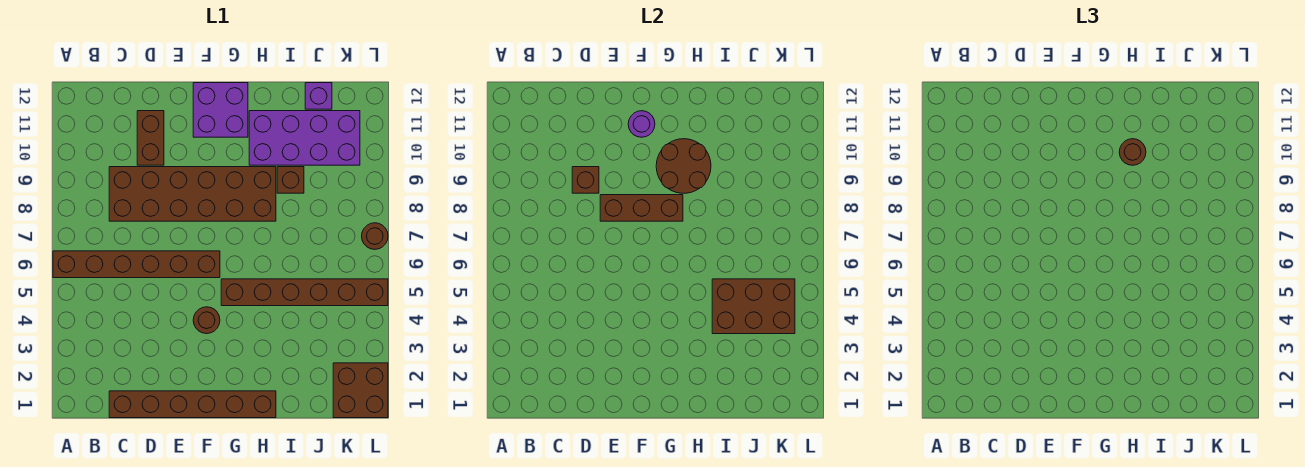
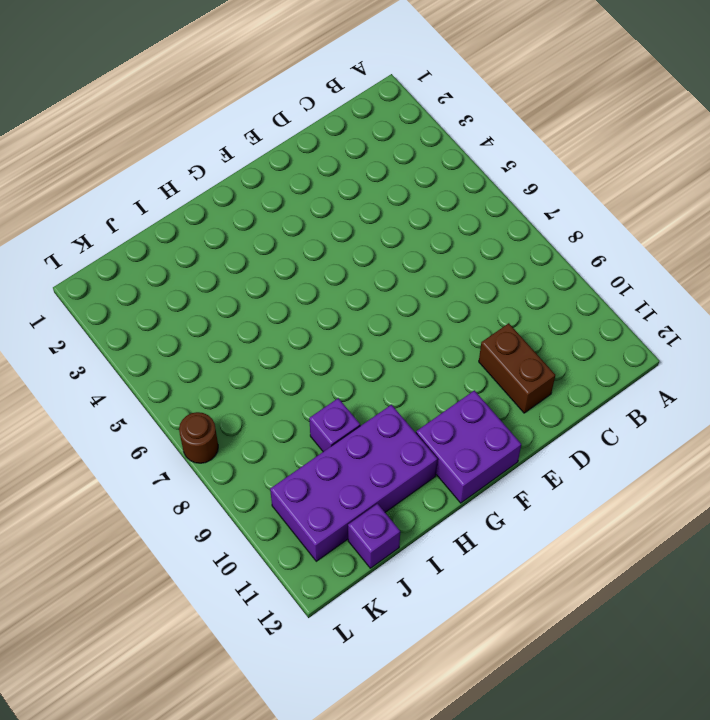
purple 1x1 brick [309,398,360,452] -> brown 1x1 brick [277,167,304,193]
none -> brown 1x6 brick [53,251,220,278]
none -> brown 1x6 brick [109,391,276,418]
none -> brown 2x6 brick [109,167,276,221]

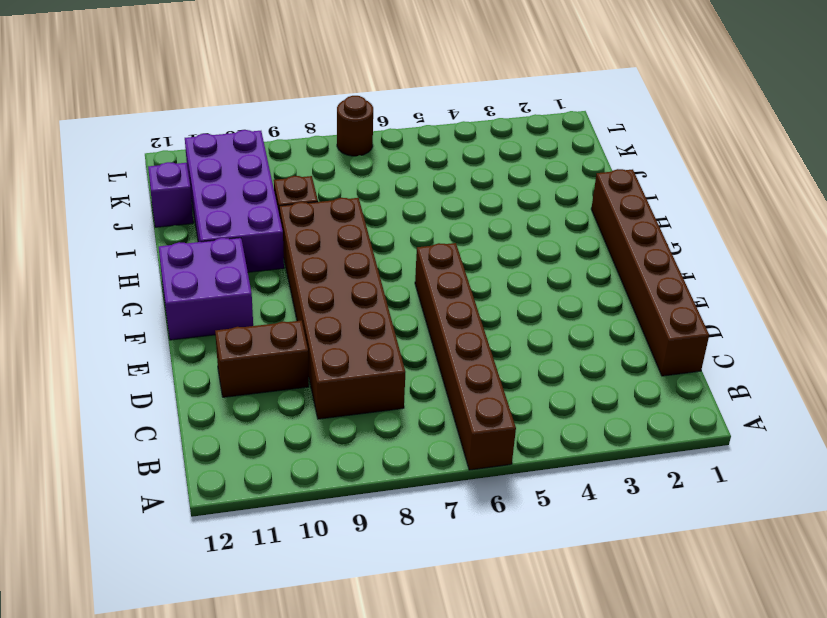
none -> brown 1x1 round brick [193,307,220,334]
none -> brown 1x6 brick [221,279,388,306]
none -> brown 2x2 brick [333,363,388,418]

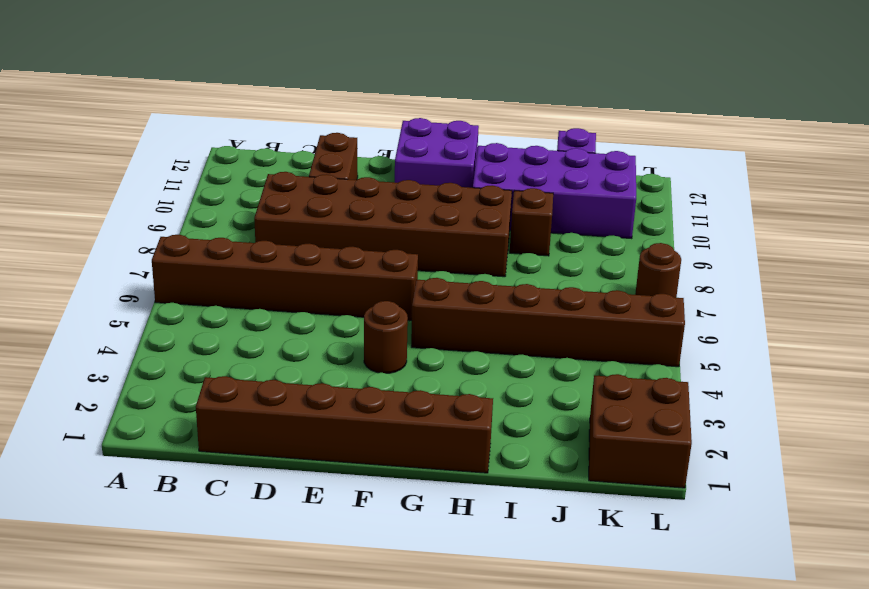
none -> brown 1x1 brick [572,167,599,193]
none -> brown 1x3 brick [600,195,683,221]
none -> purple 1x1 round brick [628,111,655,137]

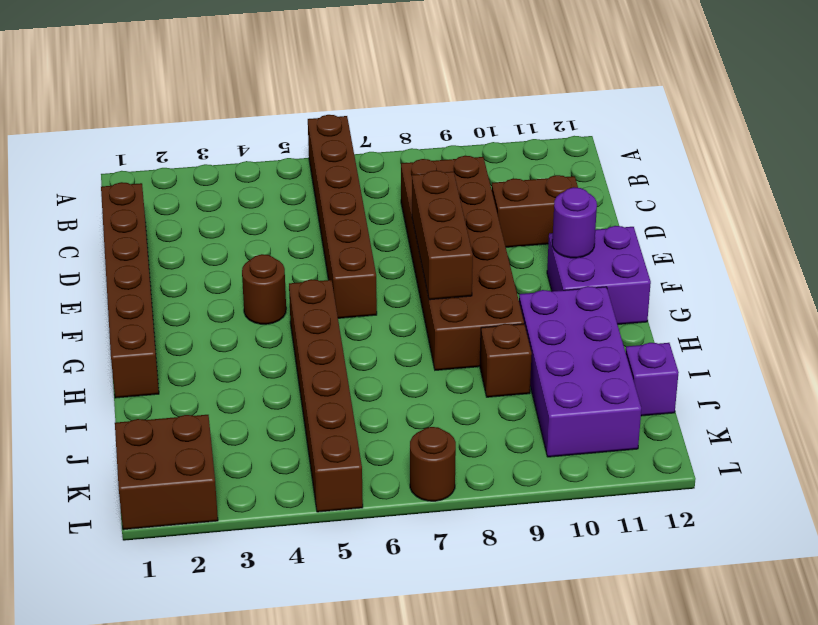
none -> brown 1x1 brick [572,167,599,193]
none -> brown 2x2 round brick [656,139,711,193]
none -> brown 2x3 brick [712,279,795,334]

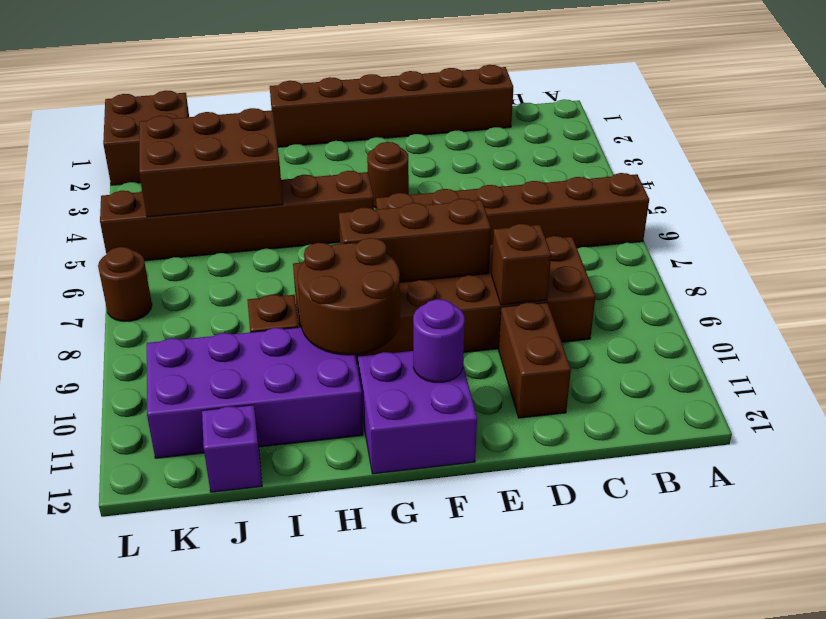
none -> brown 1x1 round brick [1119,139,1146,165]

